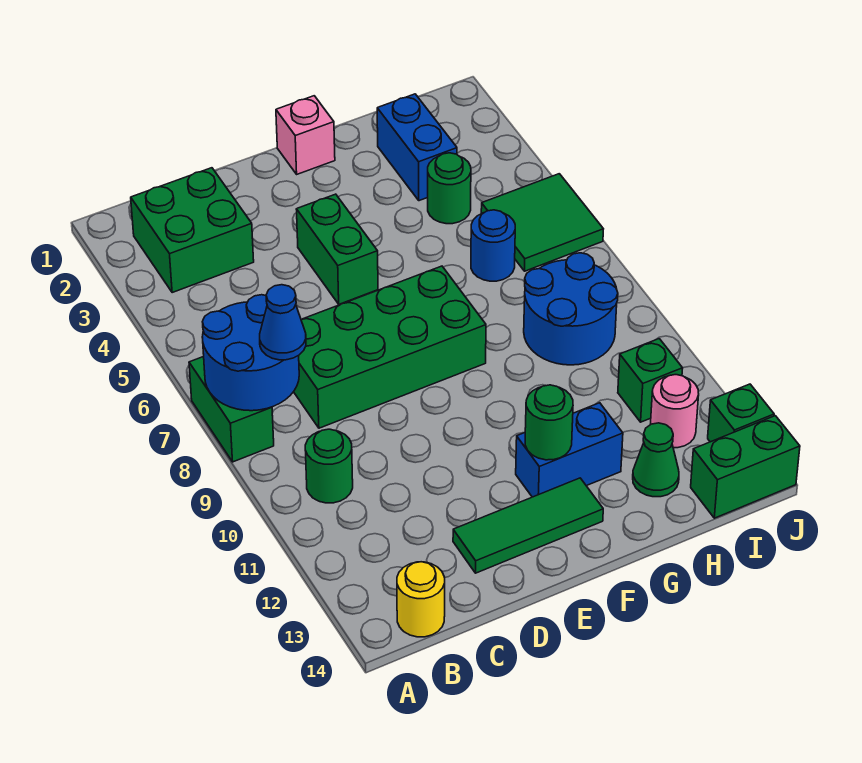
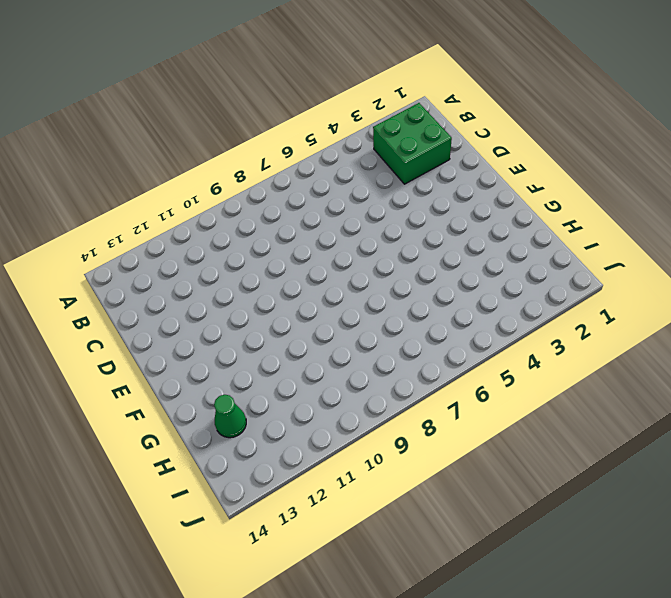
none -> green 1x2 brick [189,357,274,462]
none -> green 1x1 round brick [305,429,353,503]
none -> yellow 1x1 round brick [397,562,445,637]

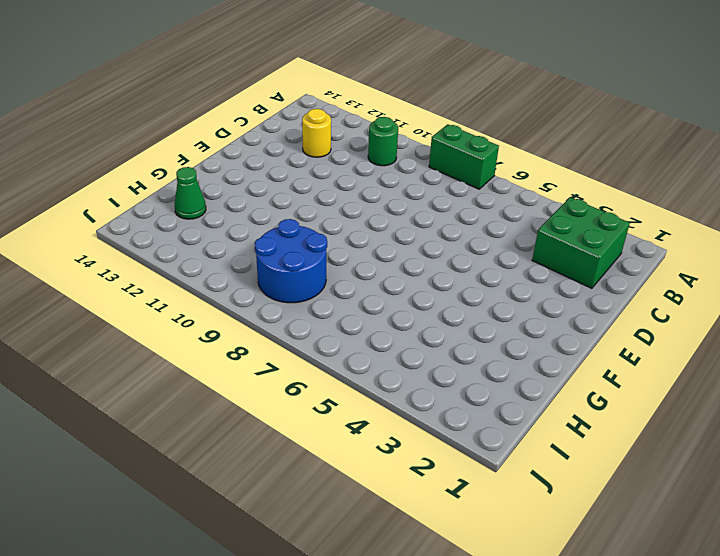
yellow 1x1 round brick [302,109,331,157] -> yellow 1x1 round brick moved to [397,562,445,637]
none -> green 2x4 brick [294,266,486,428]
none -> green 1x3 tile [453,478,603,573]
none -> green 1x2 brick [296,194,378,304]

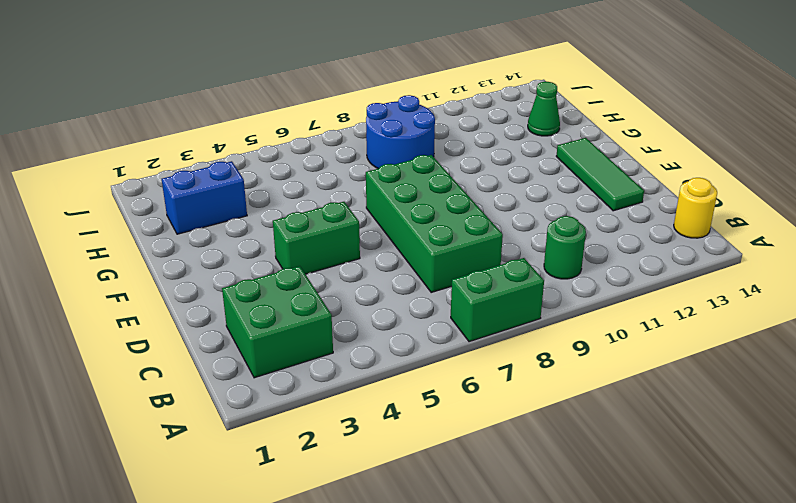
none -> pink 1x1 brick [276,96,335,174]
none -> blue 1x2 brick [516,403,623,497]
none -> green 1x1 round brick [428,153,471,224]

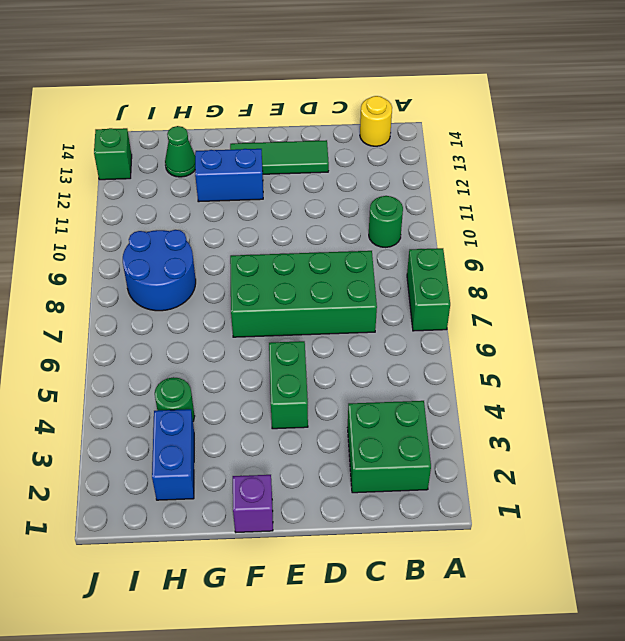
purple 1x1 brick [233,475,273,532] -> pink 1x1 brick [276,96,335,174]
none -> blue 1x1 round brick [471,210,515,281]
none -> green 2x2 tile [481,174,603,271]
none -> green 1x1 brick [618,339,683,422]

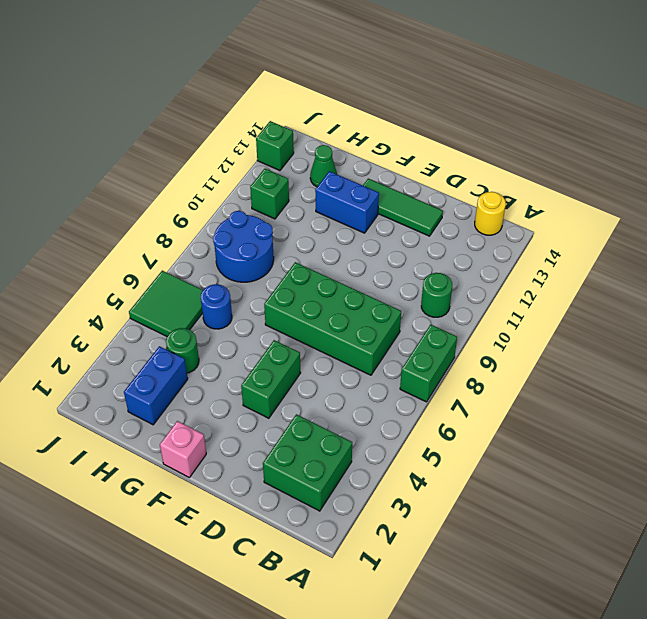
none -> pink 1x1 round brick [650,375,699,448]
none -> green 1x2 brick [691,416,800,518]
none -> blue 2x2 round brick [202,295,299,411]

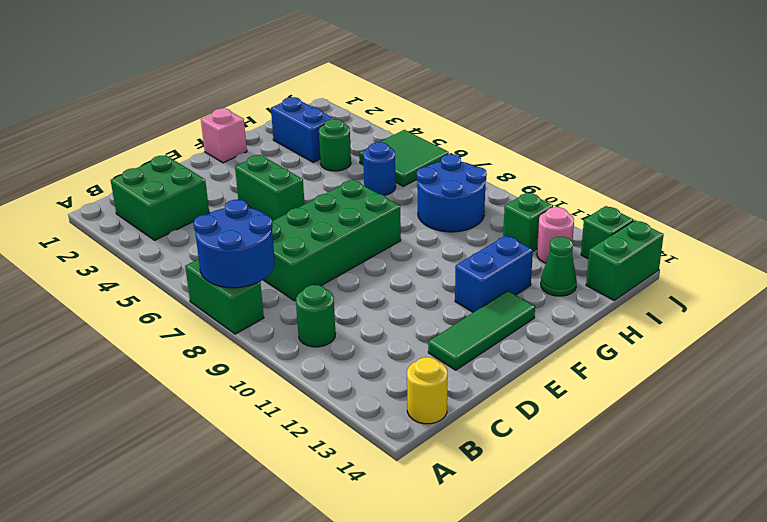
none -> green 1x1 round brick [525,385,573,460]
none -> blue 1x1 cone [260,285,306,360]

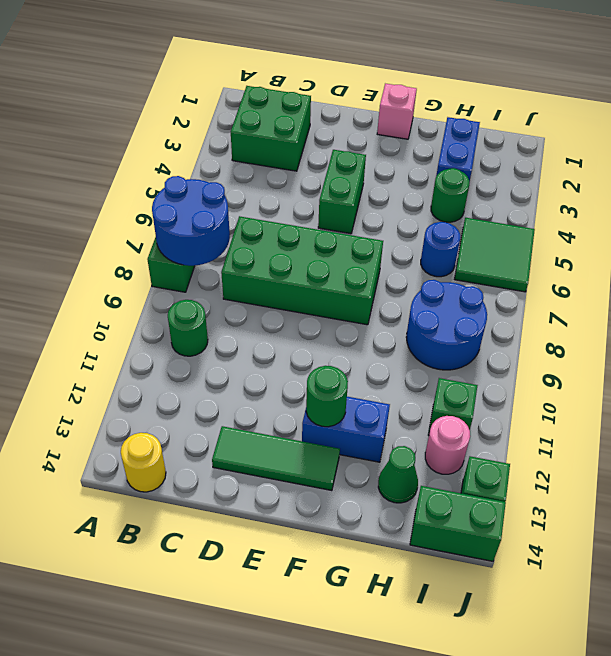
none -> blue 1x1 cone [260,285,306,360]

